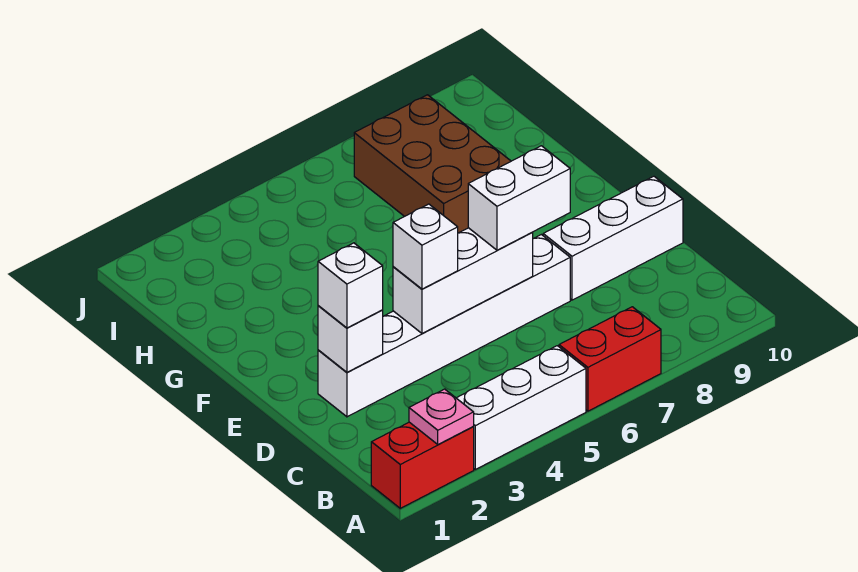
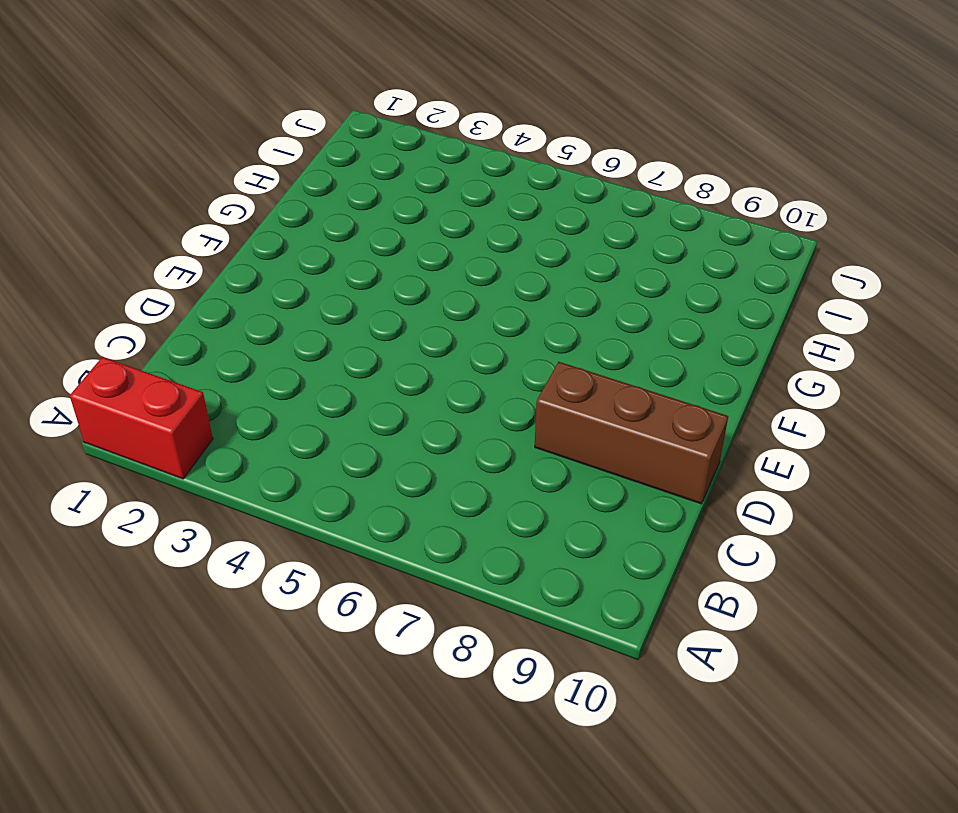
brown 1x3 brick [535,362,728,504] -> white 1x3 brick [543,176,683,300]
none -> white 1x3 brick [457,346,586,469]
none -> red 1x2 brick [559,307,661,411]
none -> white 1x6 brick [318,235,570,417]

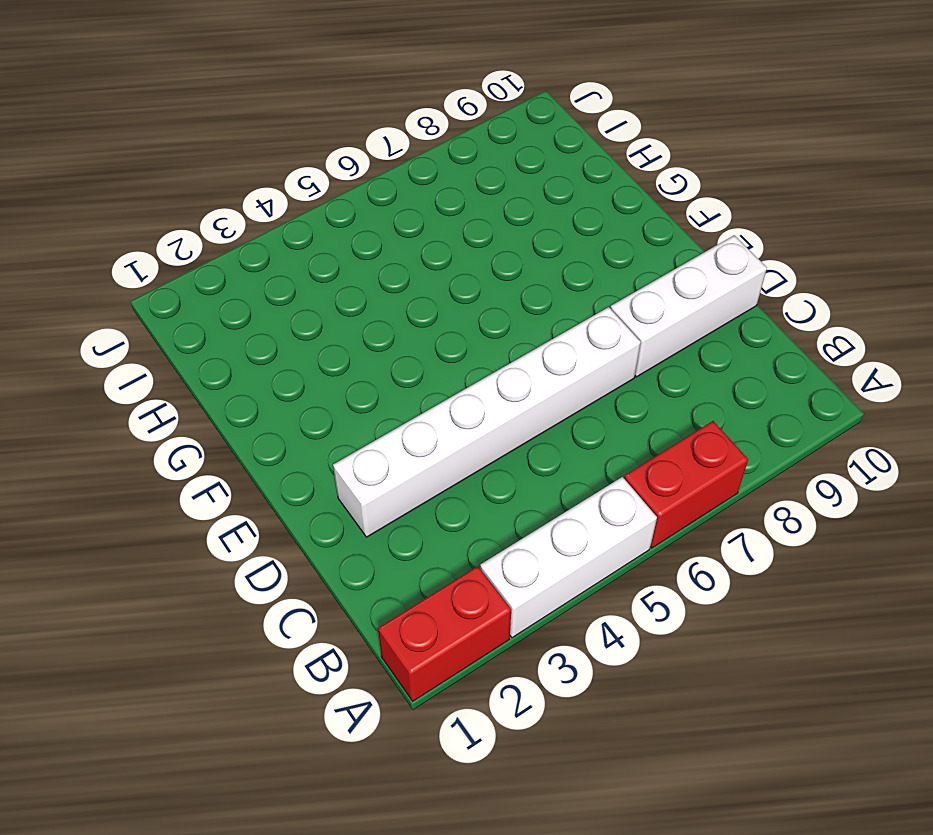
none -> brown 2x3 brick [354,95,511,233]
none -> pink 1x1 plate [409,389,474,444]
none -> white 1x1 brick [318,306,383,372]

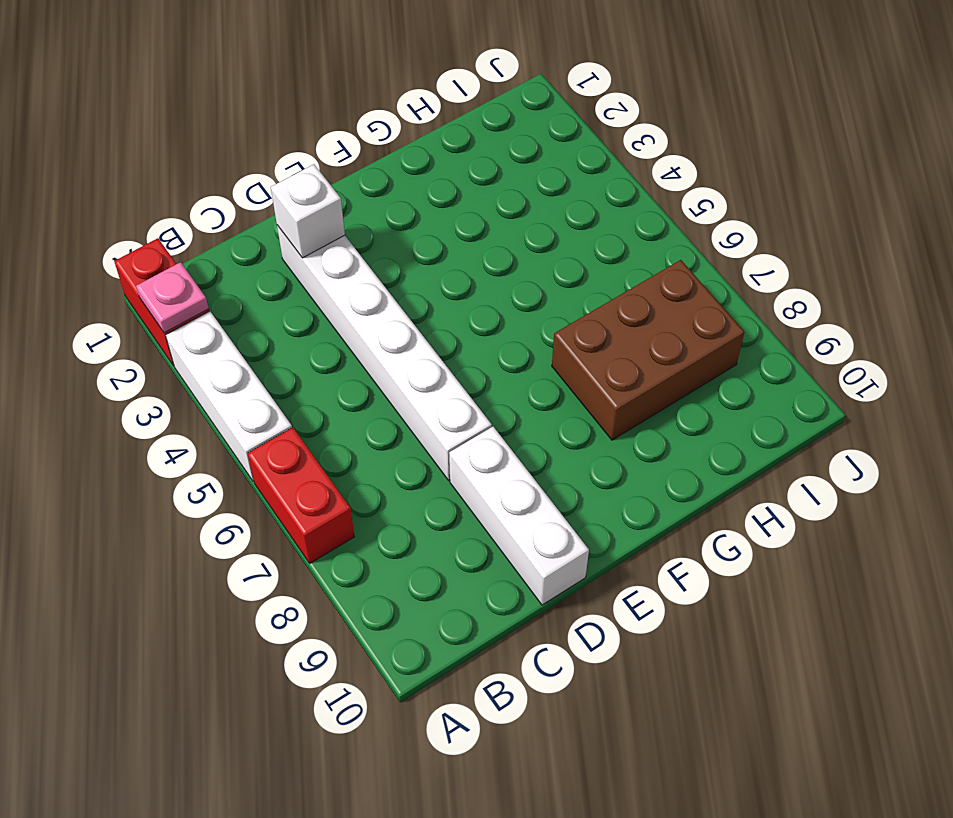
none -> white 1x3 brick [393,228,533,333]
none -> white 1x1 brick [318,243,383,328]
none -> white 1x1 brick [393,204,458,289]

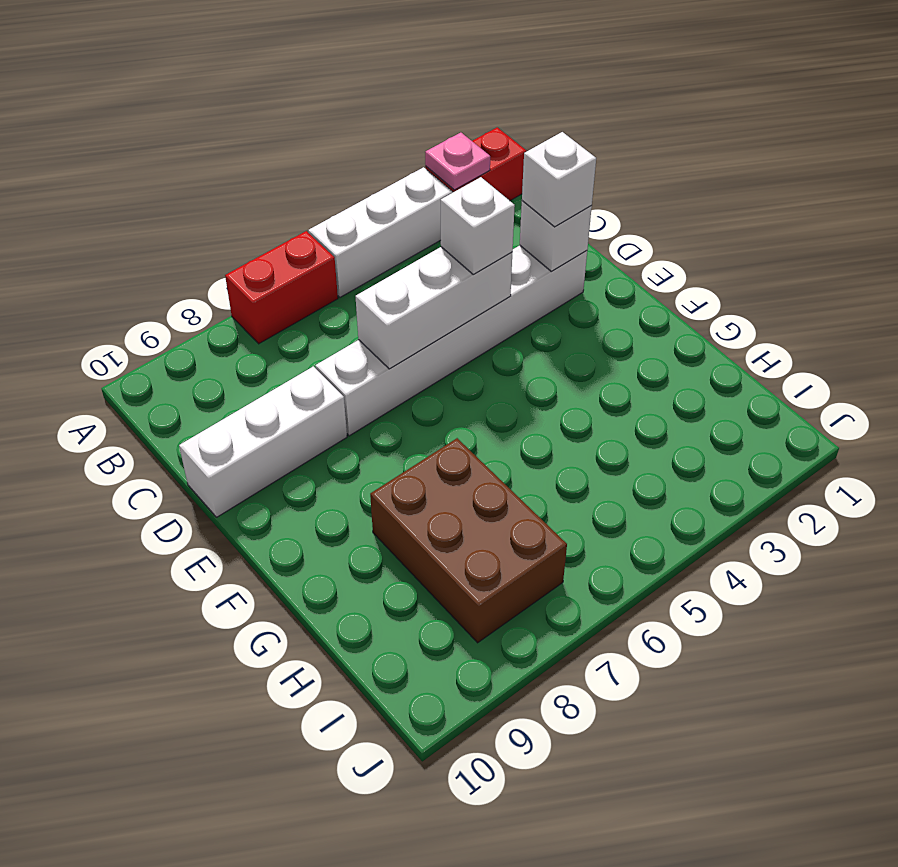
none -> white 1x2 brick [468,146,570,250]

